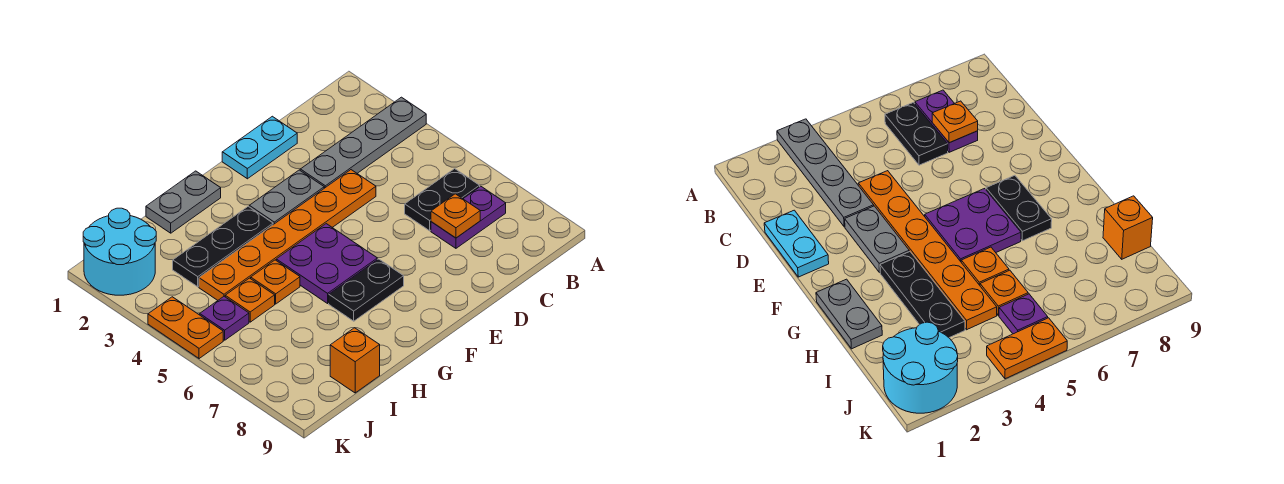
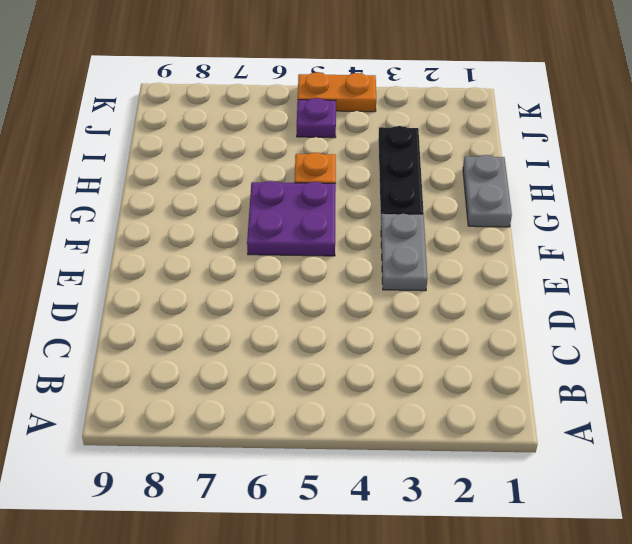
none -> grey 1x4 plate [300,97,426,188]
none -> black 1x2 plate [405,169,480,231]
none -> purple 1x2 plate [431,186,506,248]

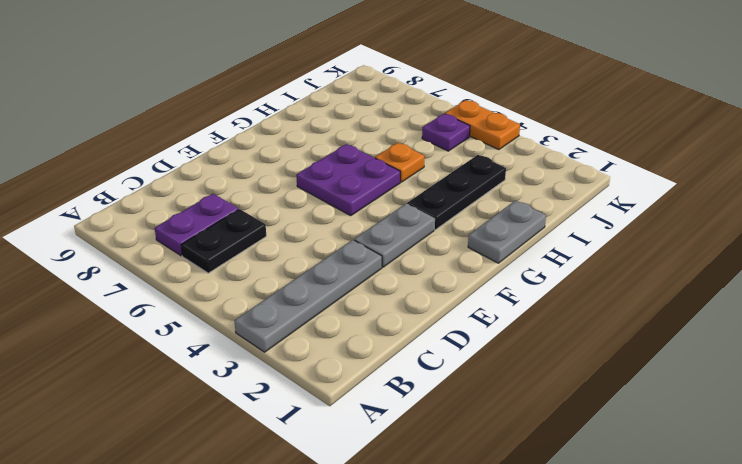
none -> cyan 1x2 plate [222,116,297,179]
none -> orange 1x6 plate [199,170,376,300]
none -> black 1x2 plate [329,259,404,321]

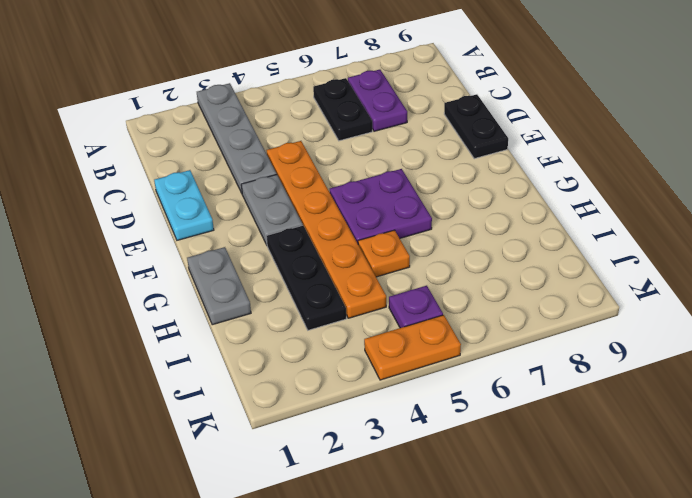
black 1x2 plate [444,94,508,159] -> black 1x2 plate moved to [329,259,404,321]
none -> orange 1x1 plate [225,278,275,322]
none -> orange 1x1 brick [330,328,380,393]
none -> cyan 2x2 round brick [83,208,156,295]

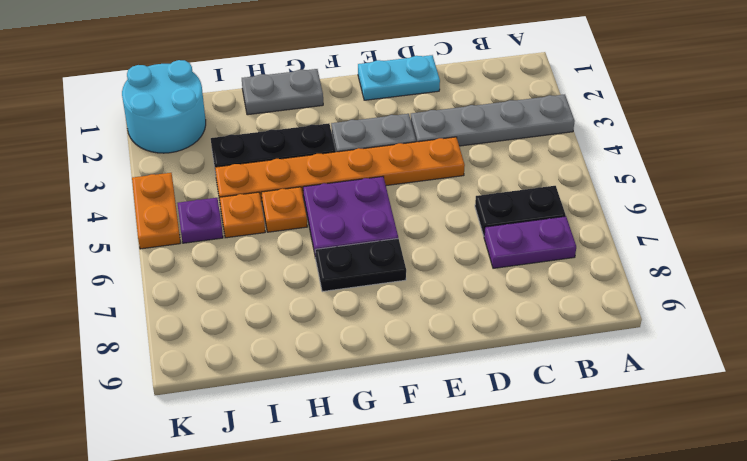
none -> orange 1x1 brick [330,328,380,393]
none -> orange 1x1 plate [431,194,480,238]

